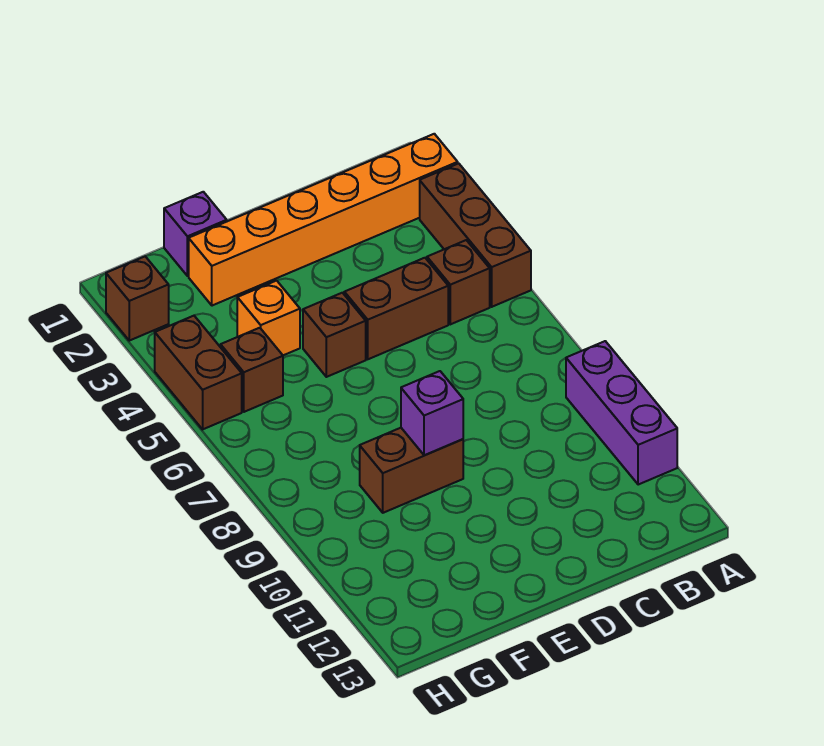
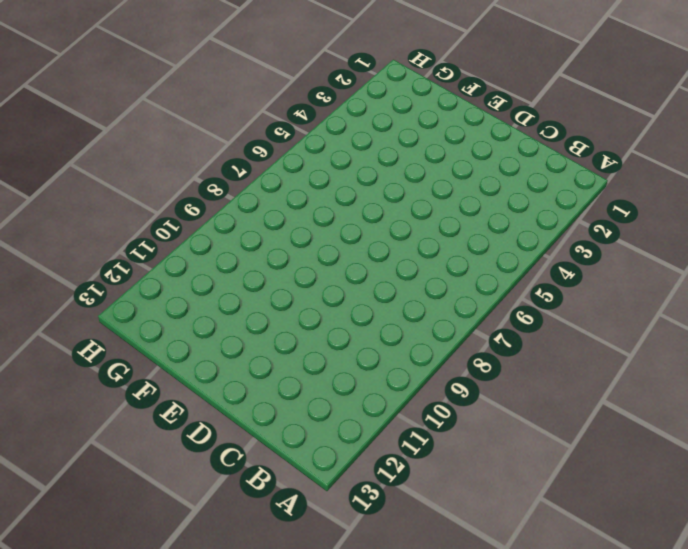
none -> orange 1x6 brick [189,134,458,306]
none -> brown 1x3 brick [420,163,531,307]
none -> purple 1x3 brick [566,341,677,485]

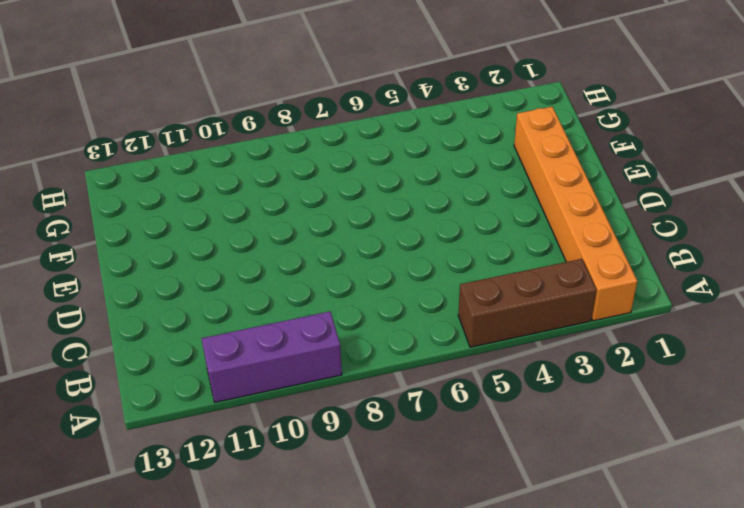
none -> brown 1x1 brick [427,240,490,324]
none -> brown 1x2 brick [344,258,448,359]
none -> brown 1x1 brick [303,293,366,377]

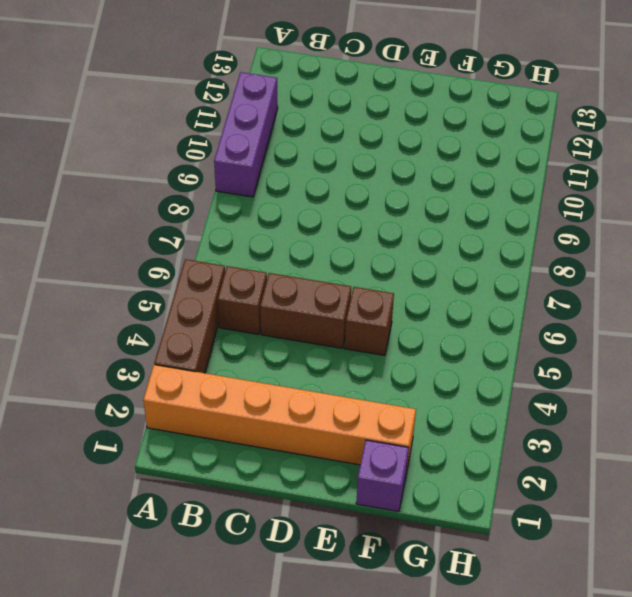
none -> brown 1x2 brick [360,428,463,513]
none -> orange 1x1 brick [237,281,300,355]
none -> brown 1x1 brick [221,328,283,412]

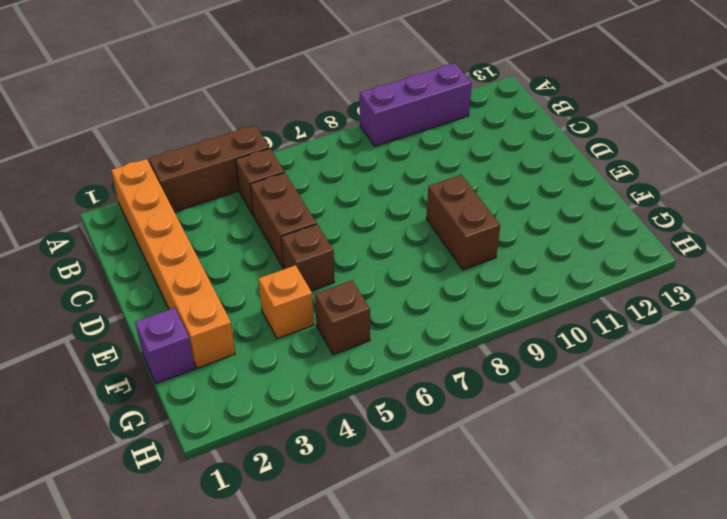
none -> brown 1x1 brick [106,256,169,341]
none -> brown 1x2 brick [155,316,242,429]
none -> purple 1x1 brick [401,371,463,455]

